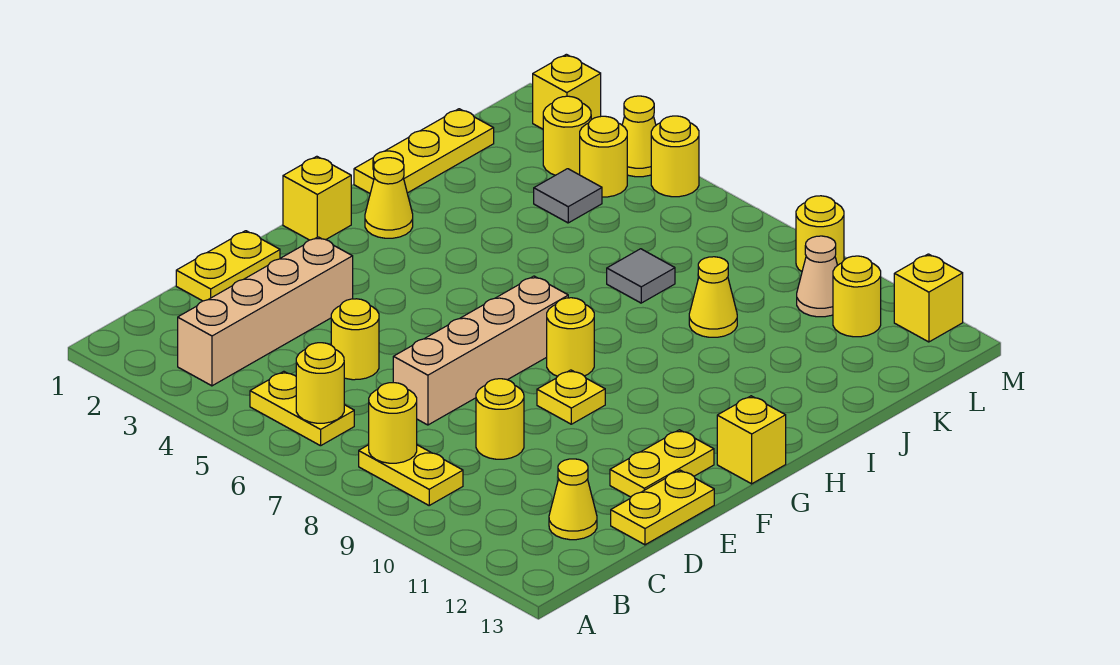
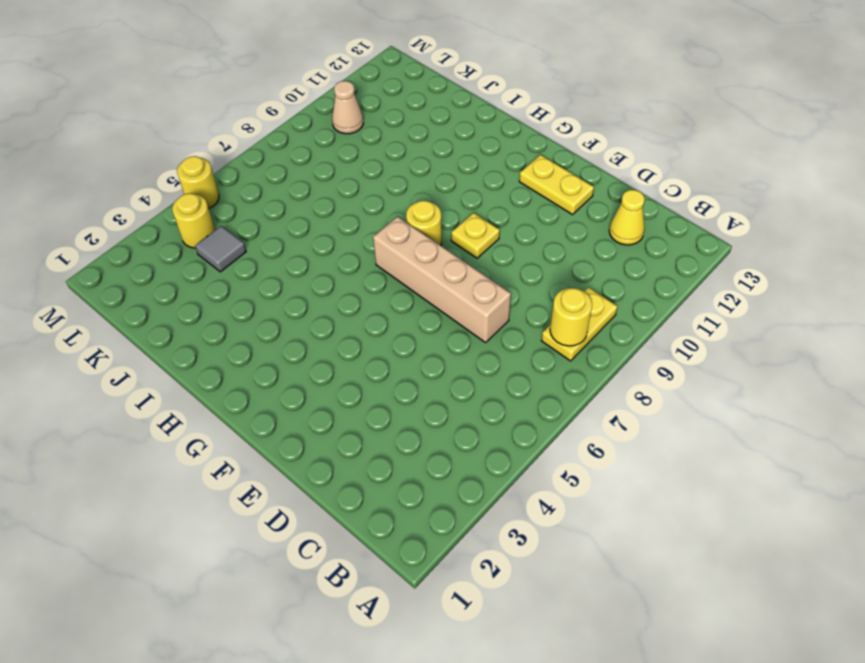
none -> tan 1x4 brick [178,237,353,386]
none -> yellow 1x2 plate [250,371,354,446]
none -> yellow 1x2 plate [176,231,280,301]
none -> yellow 1x1 round brick [331,299,379,380]

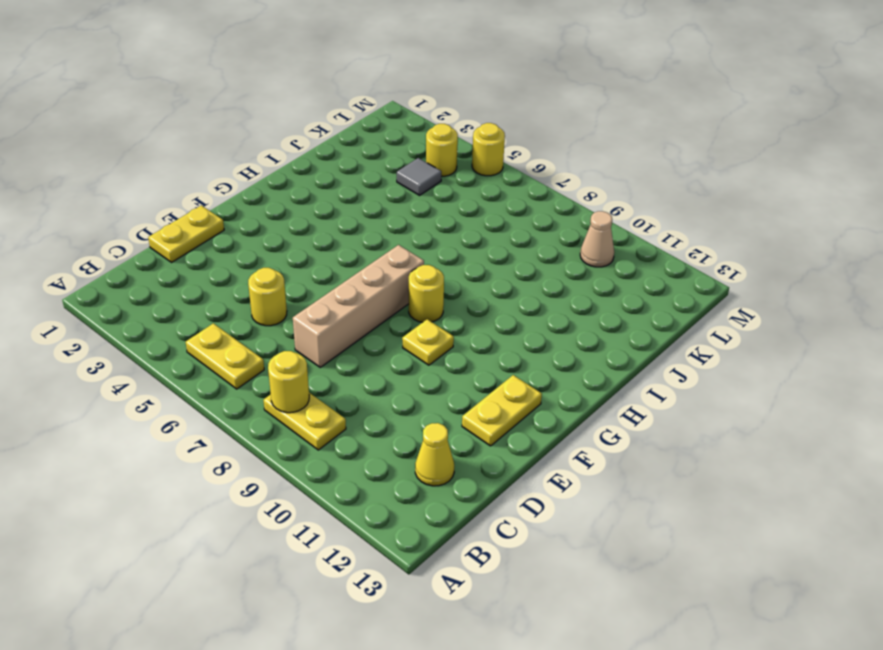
none -> tan 1x4 brick [178,237,353,386]
none -> yellow 1x1 round brick [476,379,524,459]
none -> yellow 1x2 plate [611,470,714,545]
none -> yellow 1x1 brick [283,156,351,240]

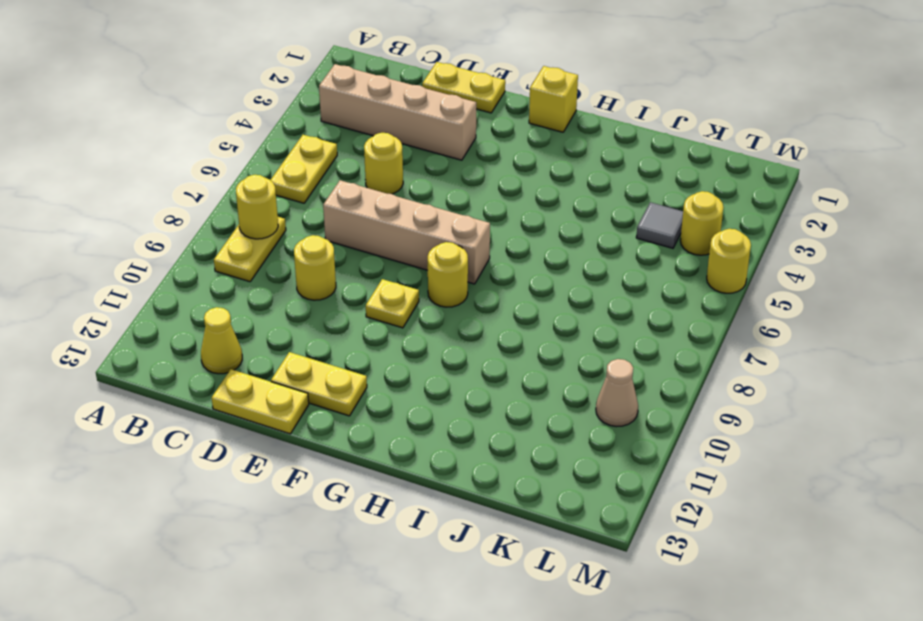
none -> yellow 1x1 brick [717,396,786,484]
none -> yellow 1x1 cone [365,158,413,238]
none -> yellow 1x3 plate [354,109,494,193]
none -> grey 1x1 tile [607,249,675,303]

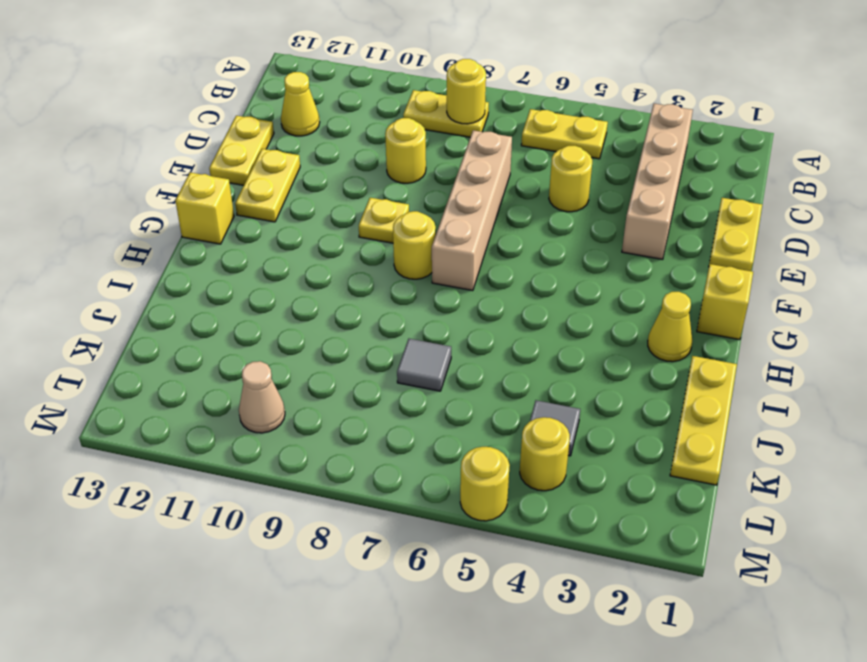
none -> yellow 1x1 cone [689,257,737,337]
none -> yellow 1x1 round brick [543,96,591,175]
none -> yellow 1x1 round brick [833,256,881,337]
none -> yellow 1x1 brick [533,54,601,129]

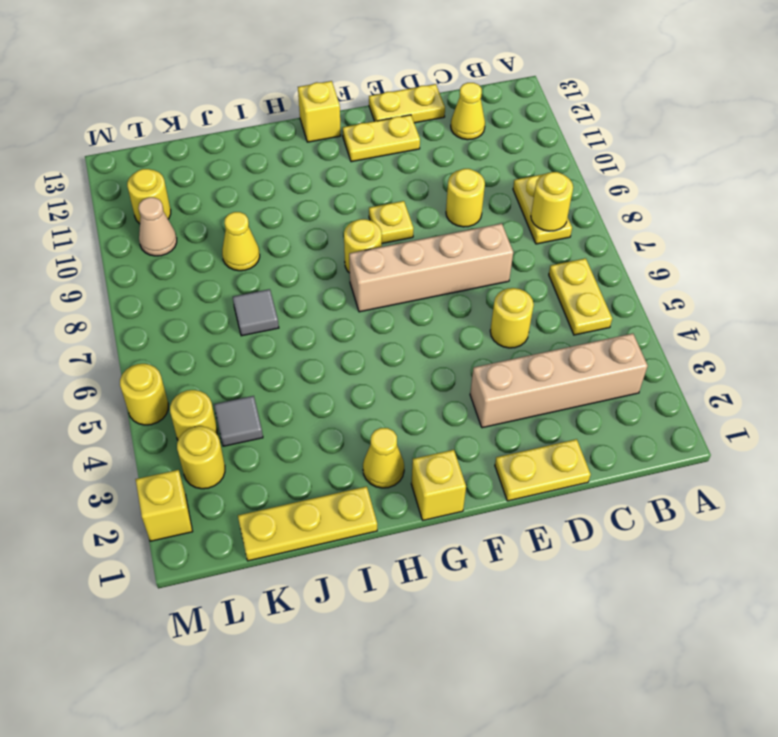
none -> yellow 1x1 cone [622,96,656,177]
none -> yellow 1x1 round brick [796,196,844,272]
none -> yellow 1x1 brick [894,254,963,342]
none -> yellow 1x1 round brick [296,343,344,423]

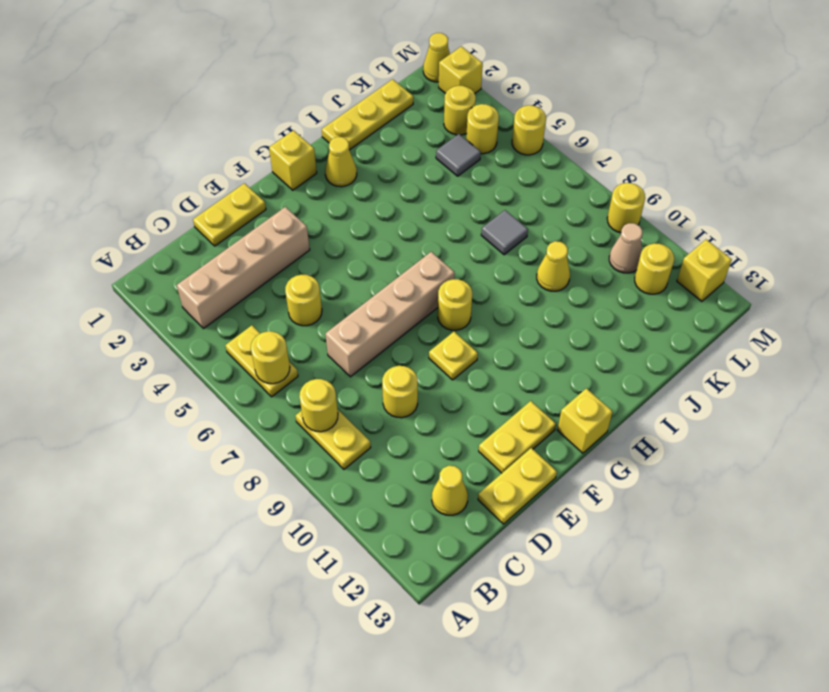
yellow 1x1 cone [423,33,450,82] -> yellow 1x1 cone moved to [622,96,656,177]

